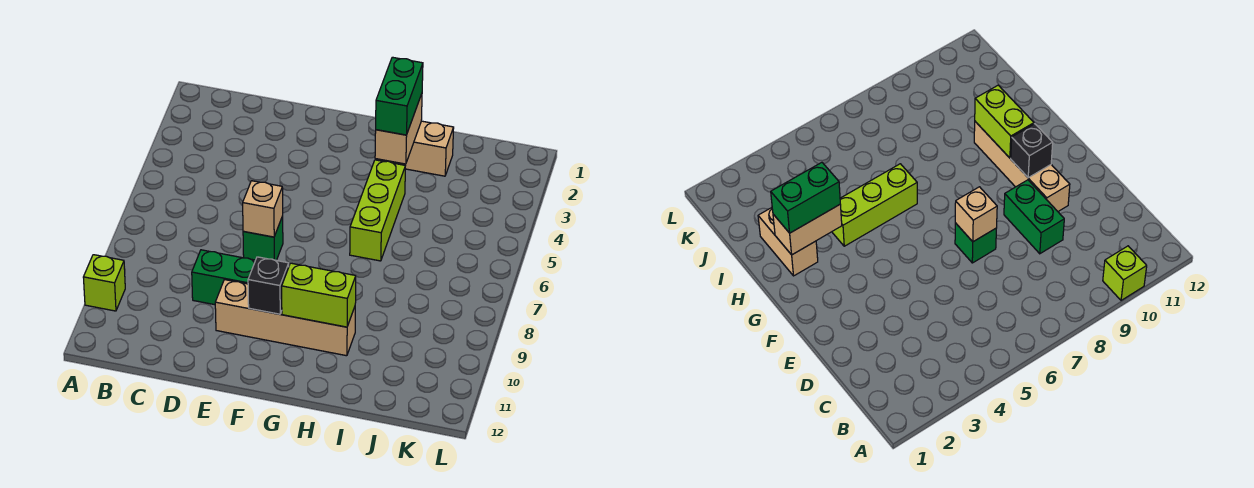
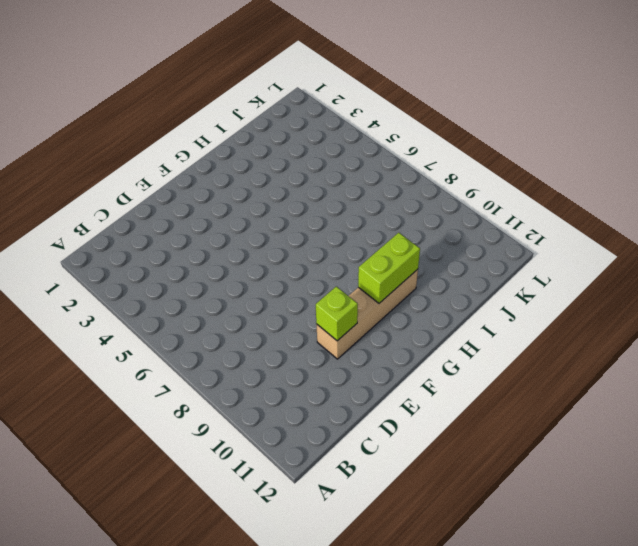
lime 1x1 brick [316,286,358,341] -> lime 1x1 brick moved to [83,255,125,311]
none -> green 1x2 brick [192,250,255,305]
none -> green 1x1 brick [243,216,283,260]

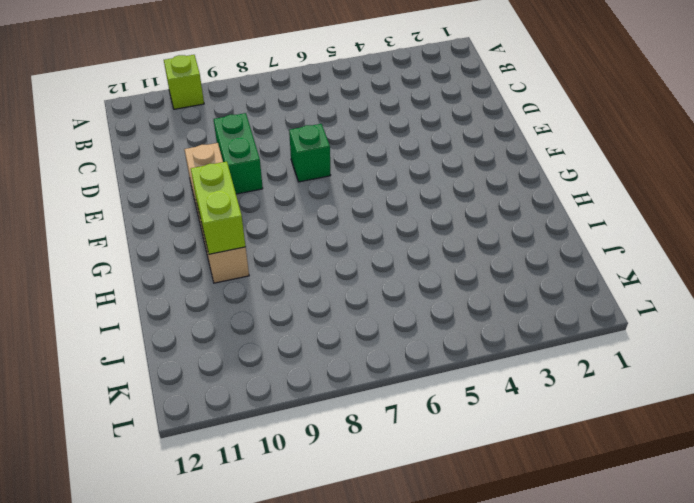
none -> tan 1x2 brick [383,121,454,176]
none -> lime 1x3 brick [350,160,405,261]

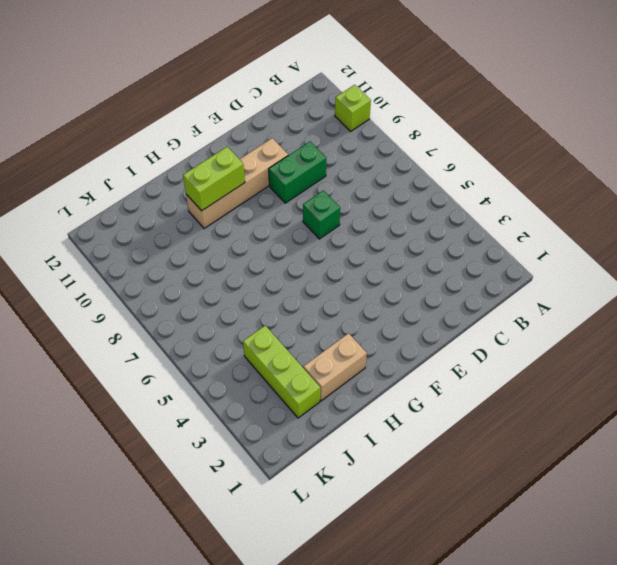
lime 1x3 brick [243,326,320,418] -> lime 1x3 brick moved to [350,160,405,261]
none -> tan 1x1 brick [243,181,283,237]
none -> black 1x1 brick [248,257,289,314]

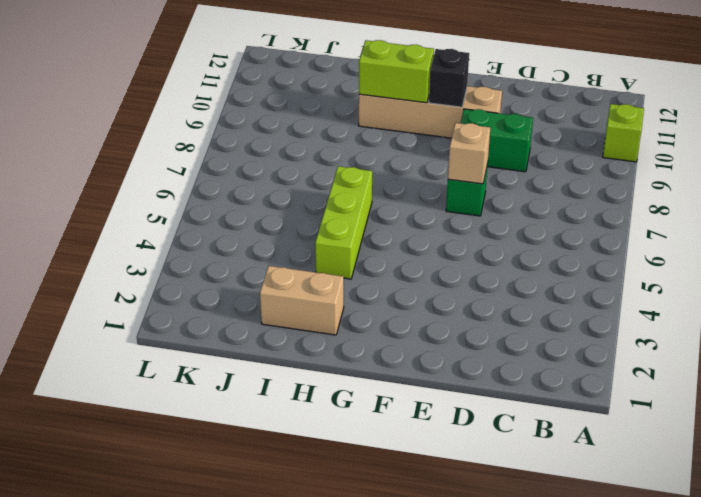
none -> tan 1x2 brick [375,94,422,164]
none -> green 1x2 brick [376,57,423,135]

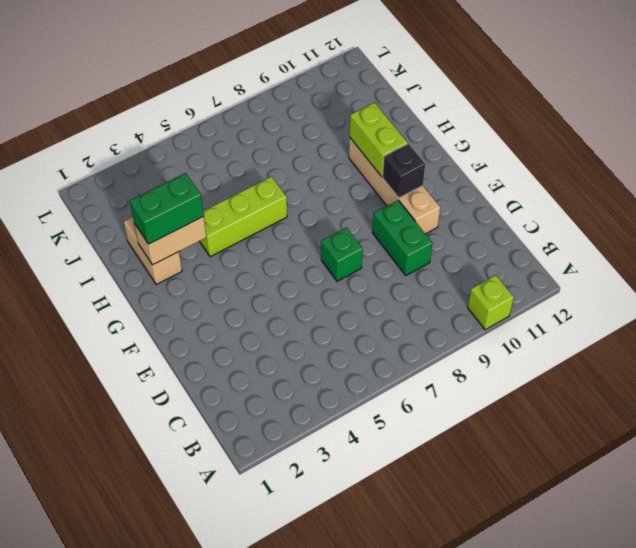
none -> tan 1x1 brick [243,181,283,237]

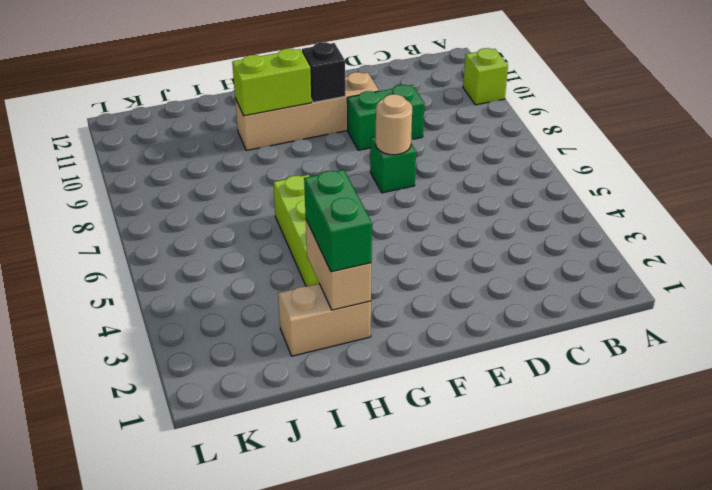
tan 1x1 round brick [376,94,412,155] -> tan 1x1 brick [243,181,283,237]

